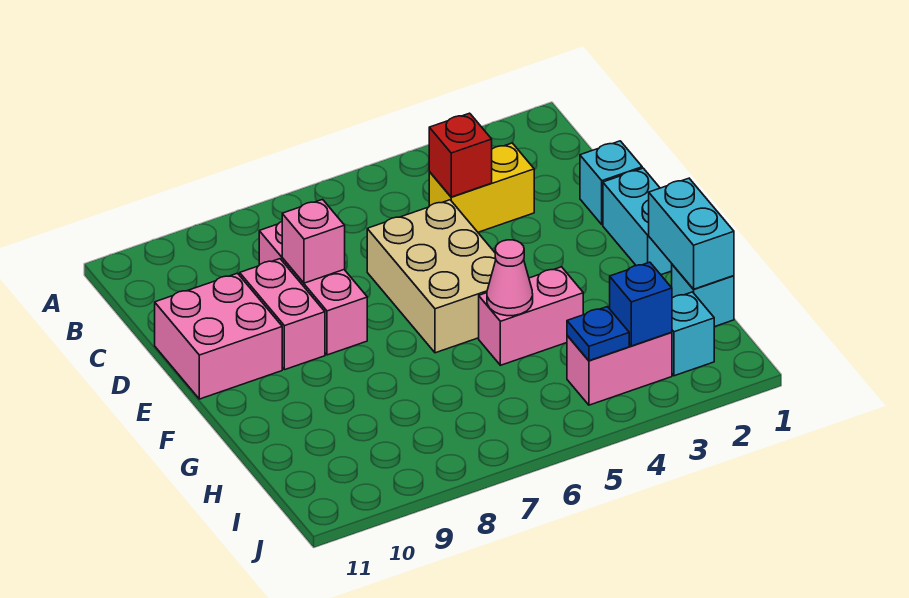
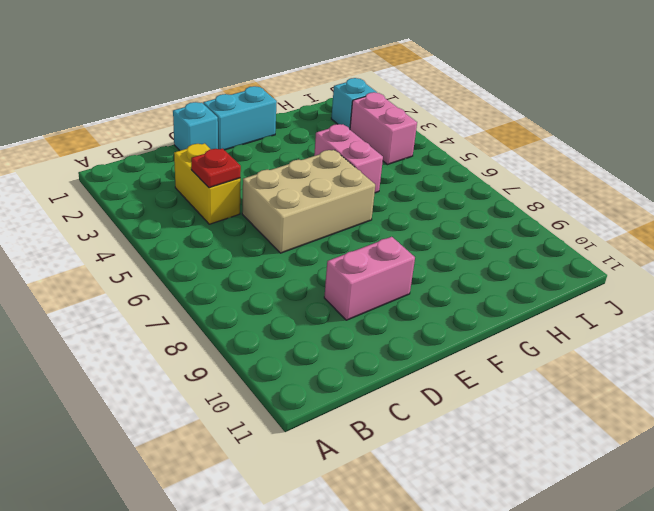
red 1x1 plate [191,149,241,188] -> red 1x1 brick [429,113,492,197]
none -> pink 1x3 brick [259,222,367,355]
none -> pink 2x2 brick [155,273,282,399]
none -> cyan 1x1 brick [672,264,734,327]

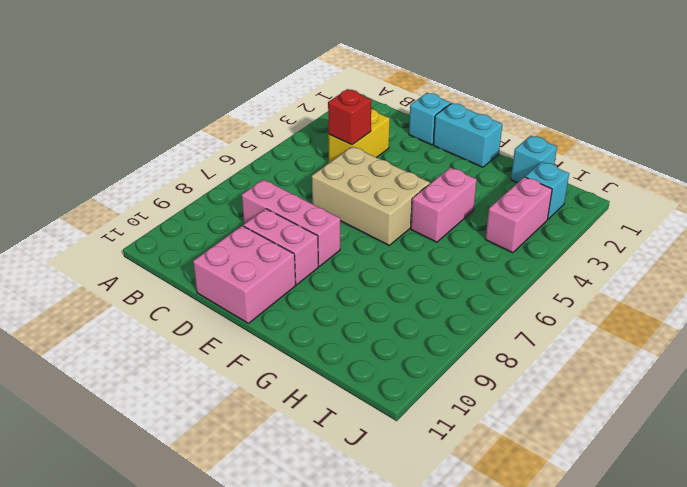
none -> pink 1x1 brick [282,199,345,283]
none -> cyan 1x2 brick [649,178,734,289]
none -> pink 1x1 cone [487,240,533,316]

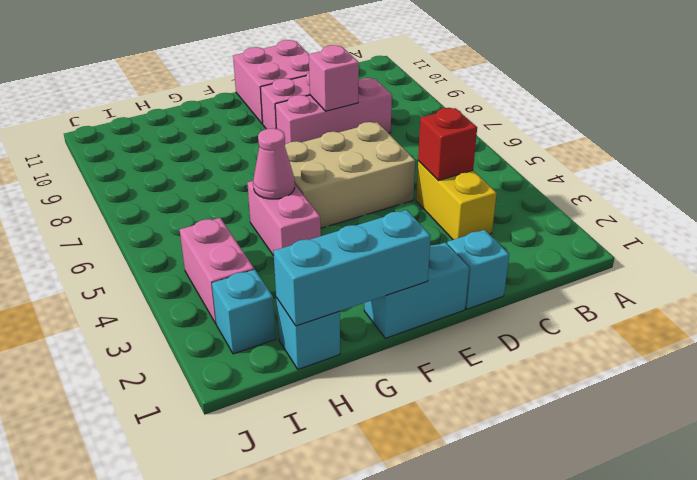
cyan 1x3 brick [273,210,431,326] -> cyan 1x2 brick [649,178,734,289]
none -> blue 1x1 brick [610,262,672,346]
none -> blue 1x1 plate [567,307,629,361]

